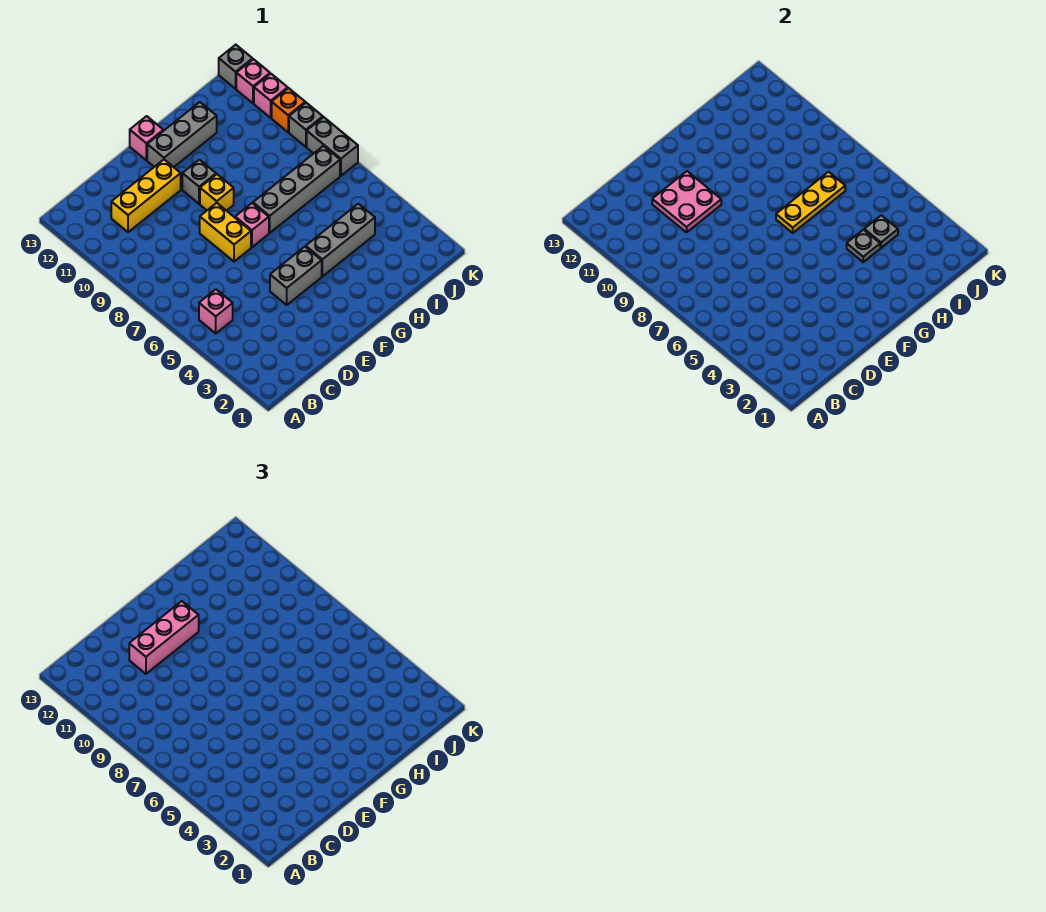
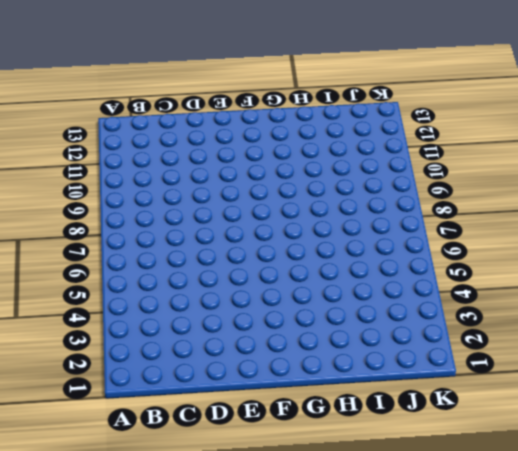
none -> pink 1x1 brick [199,289,233,333]
none -> yellow 1x3 brick [111,160,181,232]
none -> grey 1x2 brick [270,247,322,305]

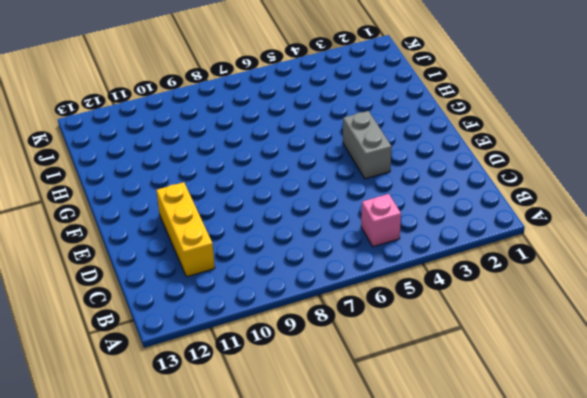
none -> yellow 1x2 brick [200,203,251,262]
none -> pink 1x1 brick [235,203,269,247]
none -> yellow 1x1 brick [200,174,234,211]

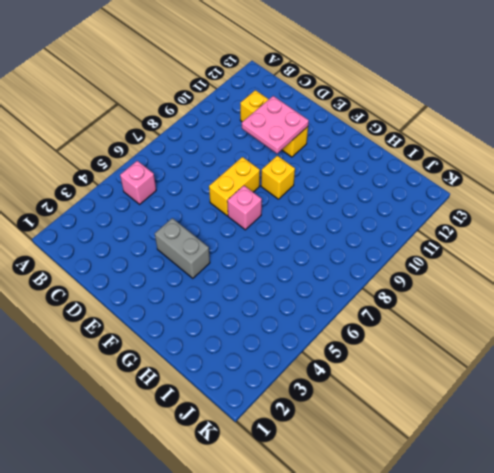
none -> grey 1x1 brick [182,160,216,204]
none -> grey 1x3 brick [147,102,217,167]
none -> pink 1x1 brick [130,116,163,160]

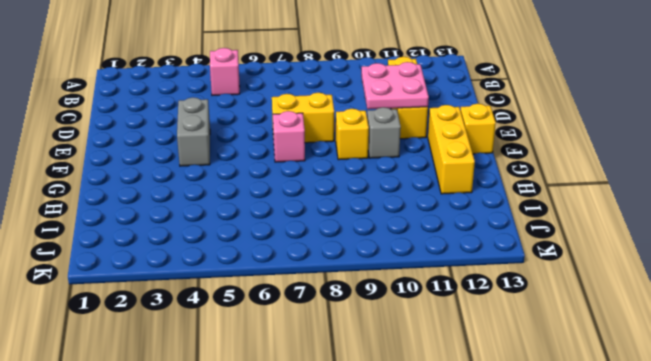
yellow 1x3 brick [428,105,475,194] -> grey 1x3 brick [147,102,217,167]
yellow 1x1 brick [461,104,496,154] -> pink 1x1 brick [130,116,163,160]
none -> grey 1x3 brick [306,204,375,276]
none -> grey 1x4 brick [253,146,340,233]
none -> grey 1x2 brick [307,117,358,176]

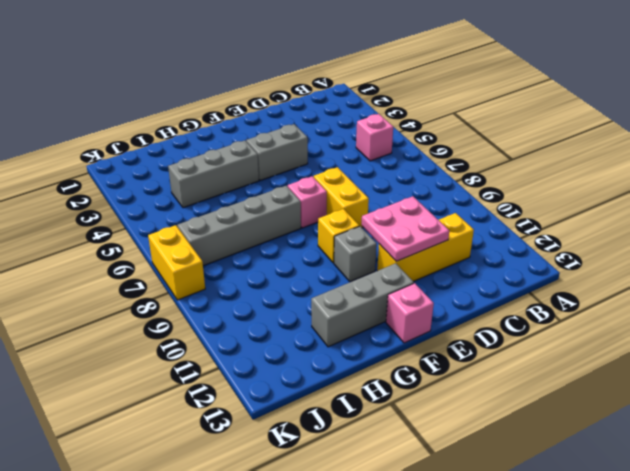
yellow 1x2 brick [148,225,205,300] -> grey 1x2 brick [307,117,358,176]
none -> grey 1x1 brick [289,103,323,147]
none -> orange 1x1 brick [272,88,305,132]
none -> pink 1x1 brick [254,74,288,118]

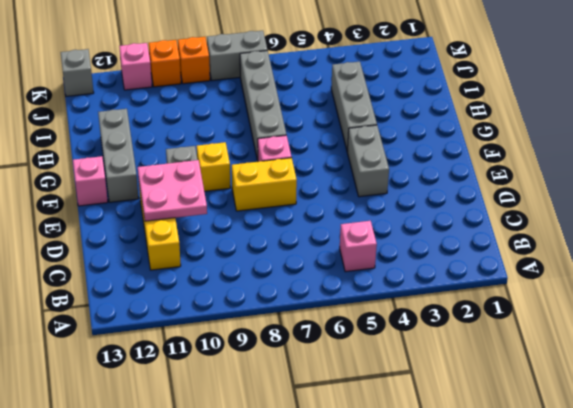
orange 1x1 brick [178,37,210,84] -> grey 1x1 brick [289,103,323,147]
none -> pink 1x1 brick [236,59,270,103]
none -> yellow 1x3 plate [776,172,845,233]
none -> grey 1x1 plate [847,230,880,262]

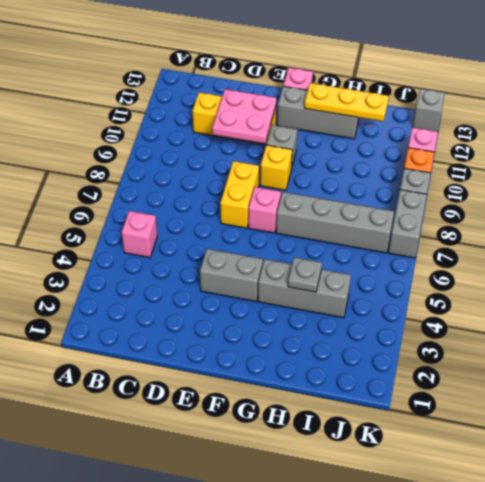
yellow 1x3 plate [304,83,389,121] -> yellow 1x3 plate moved to [776,172,845,233]
none -> pink 1x1 brick [236,59,270,103]
none -> grey 1x1 plate [864,215,898,248]
none -> pink 1x3 brick [129,601,199,674]

